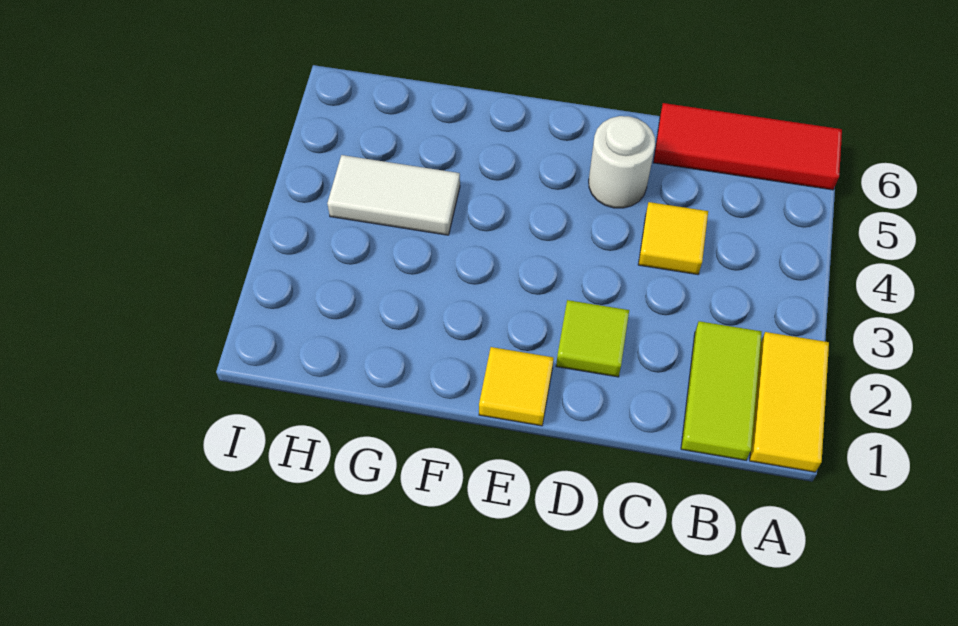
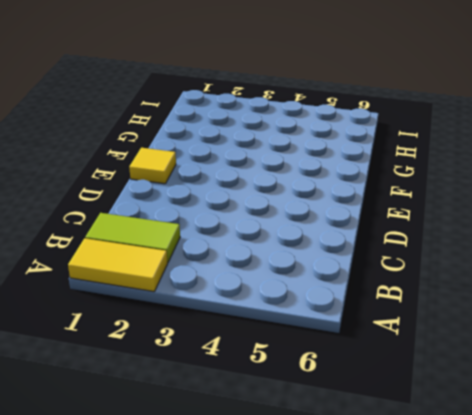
none -> red 1x3 tile [653,103,842,190]
none -> yellow 1x1 tile [638,202,708,275]

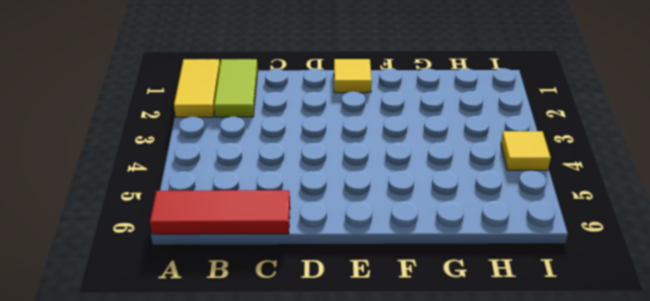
yellow 1x1 tile [501,131,551,170] -> yellow 1x1 tile moved to [638,202,708,275]
none -> lime 1x1 tile [556,300,629,377]
none -> white 1x1 round brick [589,116,655,208]

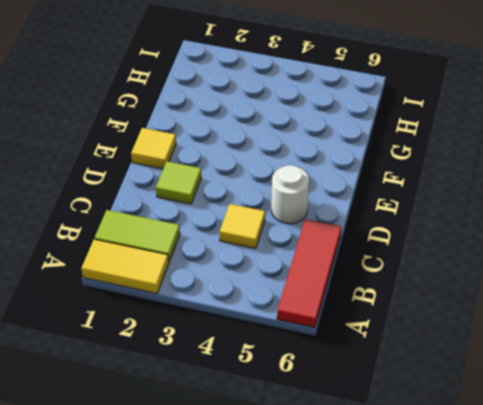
none -> white 1x2 tile [327,155,460,235]

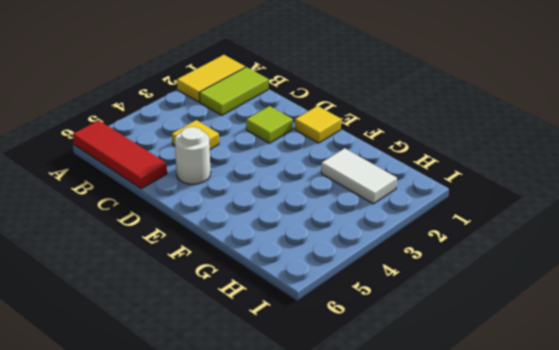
white 1x2 tile [321,148,397,204] -> white 1x2 tile moved to [327,155,460,235]

